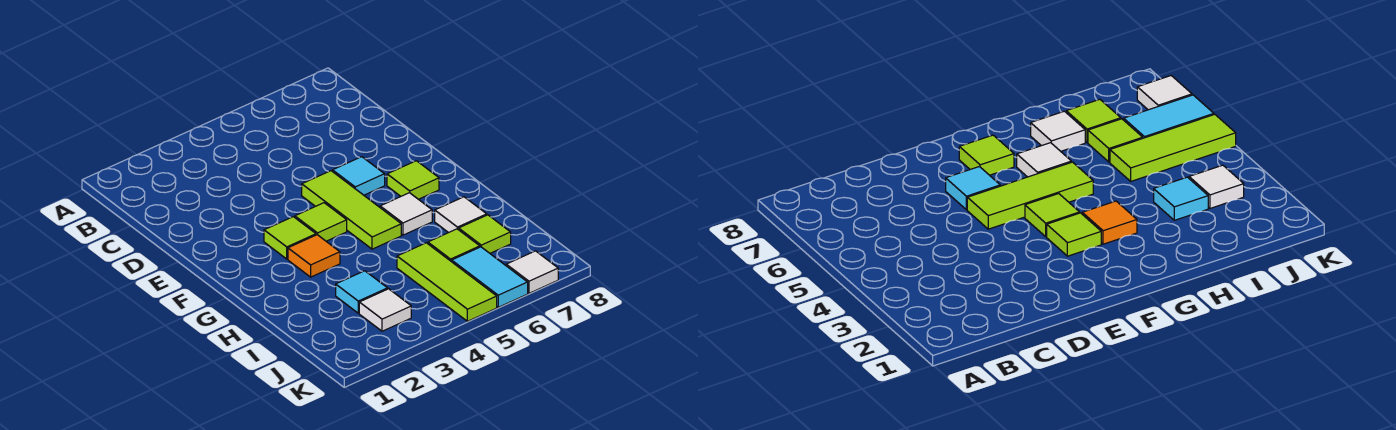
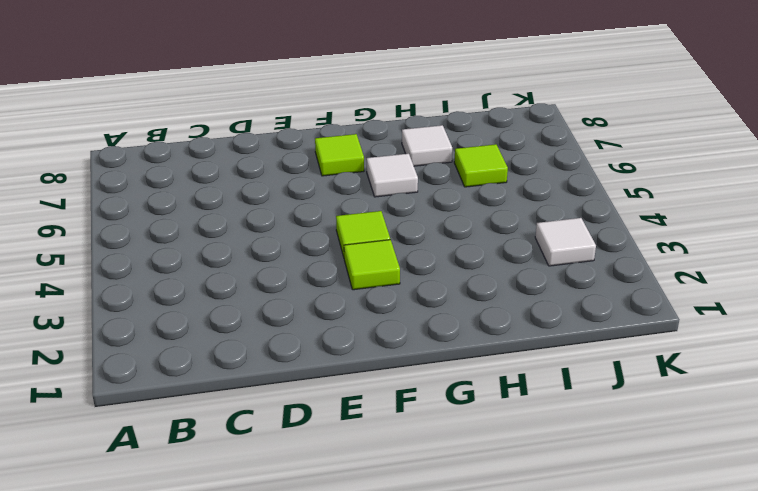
none -> lime 1x3 tile [302,171,401,249]
none -> cyan 1x1 tile [333,157,385,195]
none -> orange 1x1 tile [288,235,340,277]

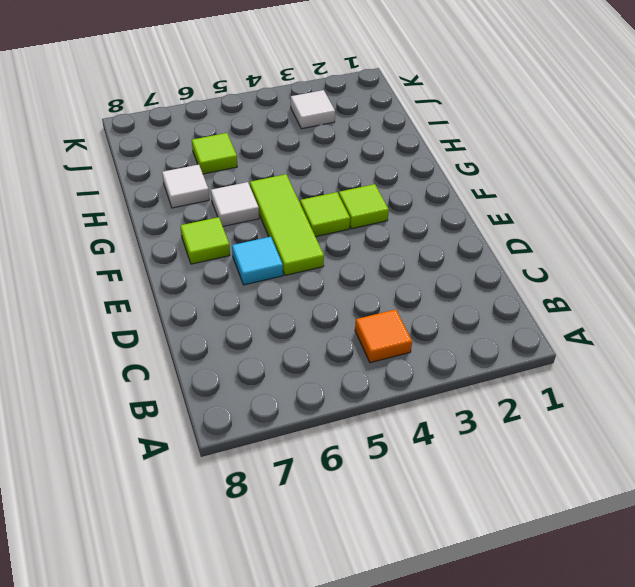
orange 1x1 tile [355,309,412,363] -> orange 1x1 tile moved to [288,235,340,277]
none -> cyan 1x1 tile [336,271,388,313]
none -> lime 1x3 tile [397,243,497,321]
none -> lime 1x1 tile [459,215,511,253]

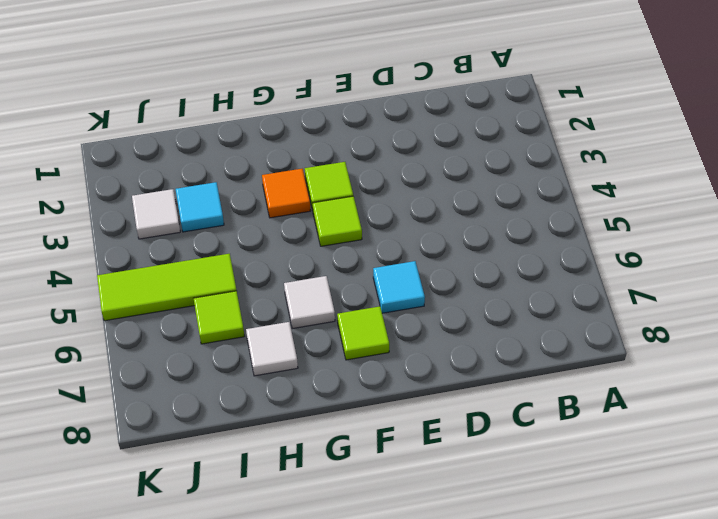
none -> lime 1x3 tile [302,171,401,249]
none -> lime 1x1 tile [459,215,511,253]
none -> cyan 1x2 tile [452,247,528,307]

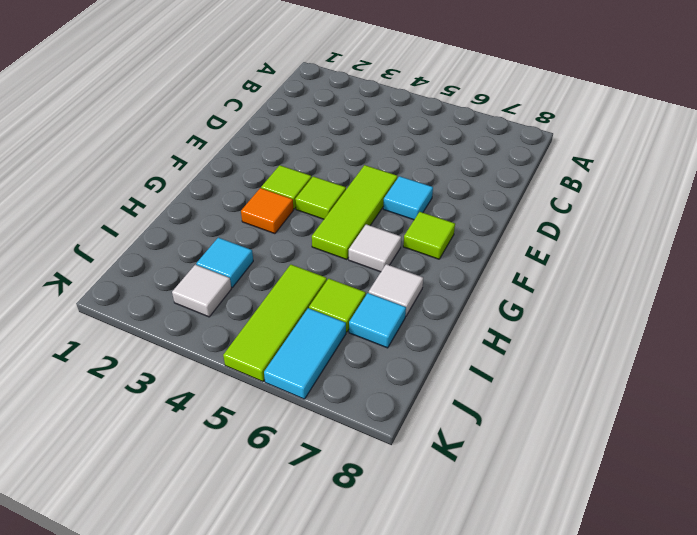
cyan 1x1 tile [349,293,406,348] -> lime 1x1 tile [459,215,511,253]
none -> white 1x1 tile [506,251,558,293]

